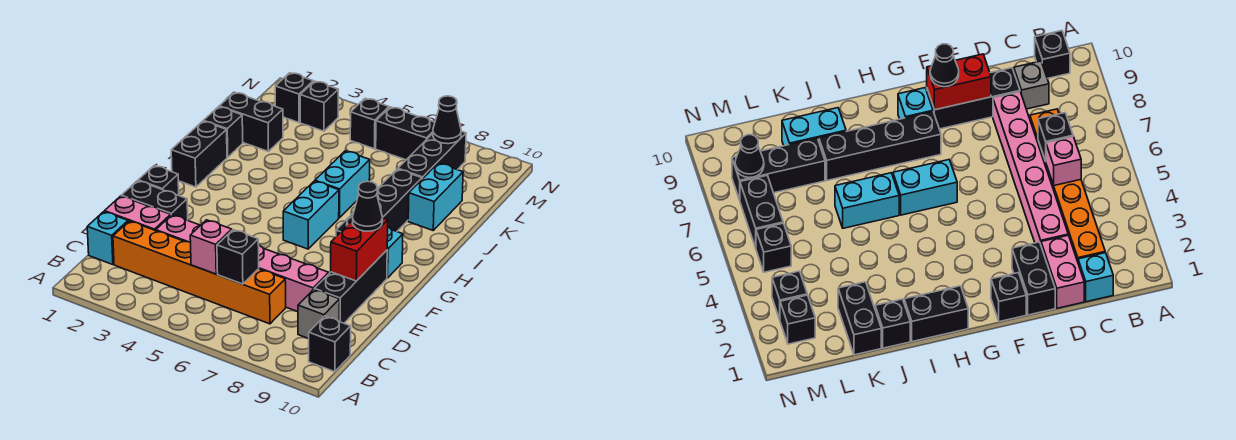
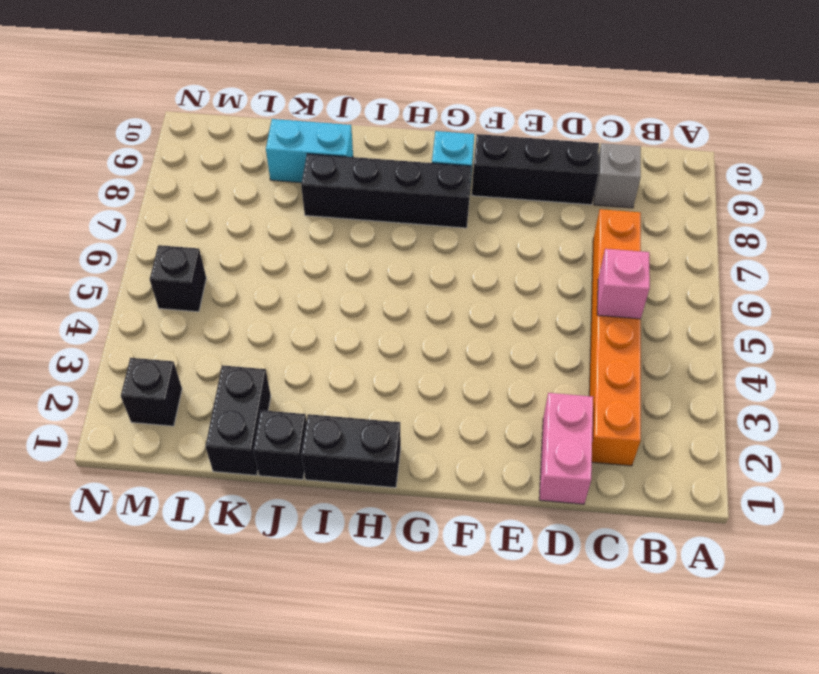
none -> black 1x1 brick [309,316,351,372]
none -> cyan 1x1 brick [87,212,128,265]
none -> pink 1x6 brick [156,215,329,312]

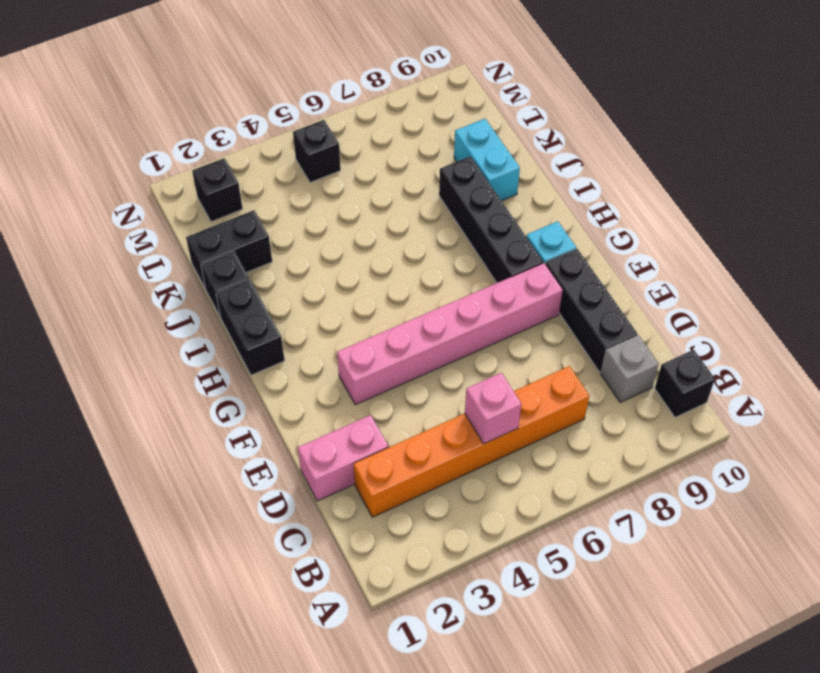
pink 1x6 brick [337,263,563,405] -> pink 1x6 brick moved to [156,215,329,312]
none -> cyan 1x1 brick [87,212,128,265]
none -> black 1x2 brick [122,181,188,220]
none -> black 1x1 brick [138,166,179,195]

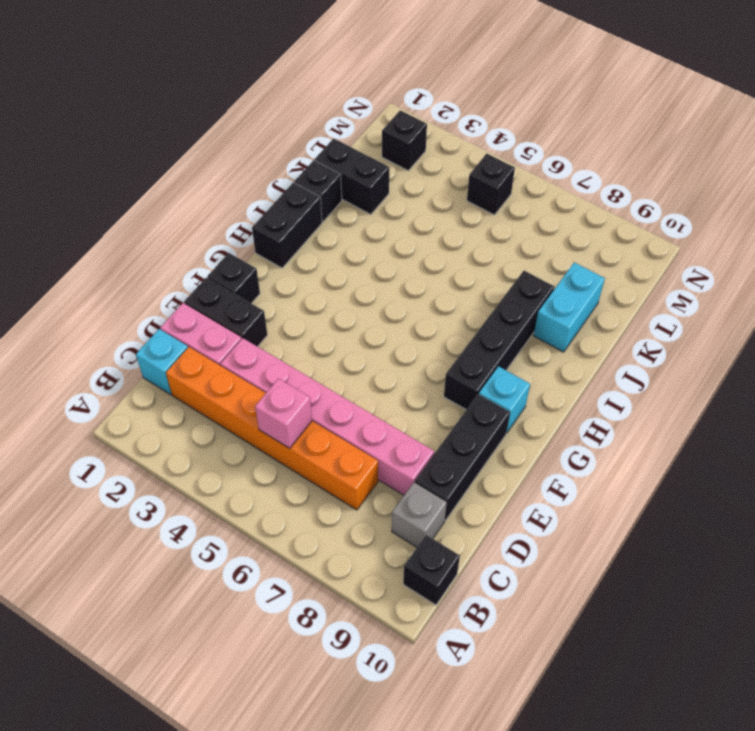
none -> cyan 1x2 brick [283,181,339,249]
none -> cyan 1x2 brick [315,151,370,218]
none -> black 1x3 brick [398,131,466,179]

